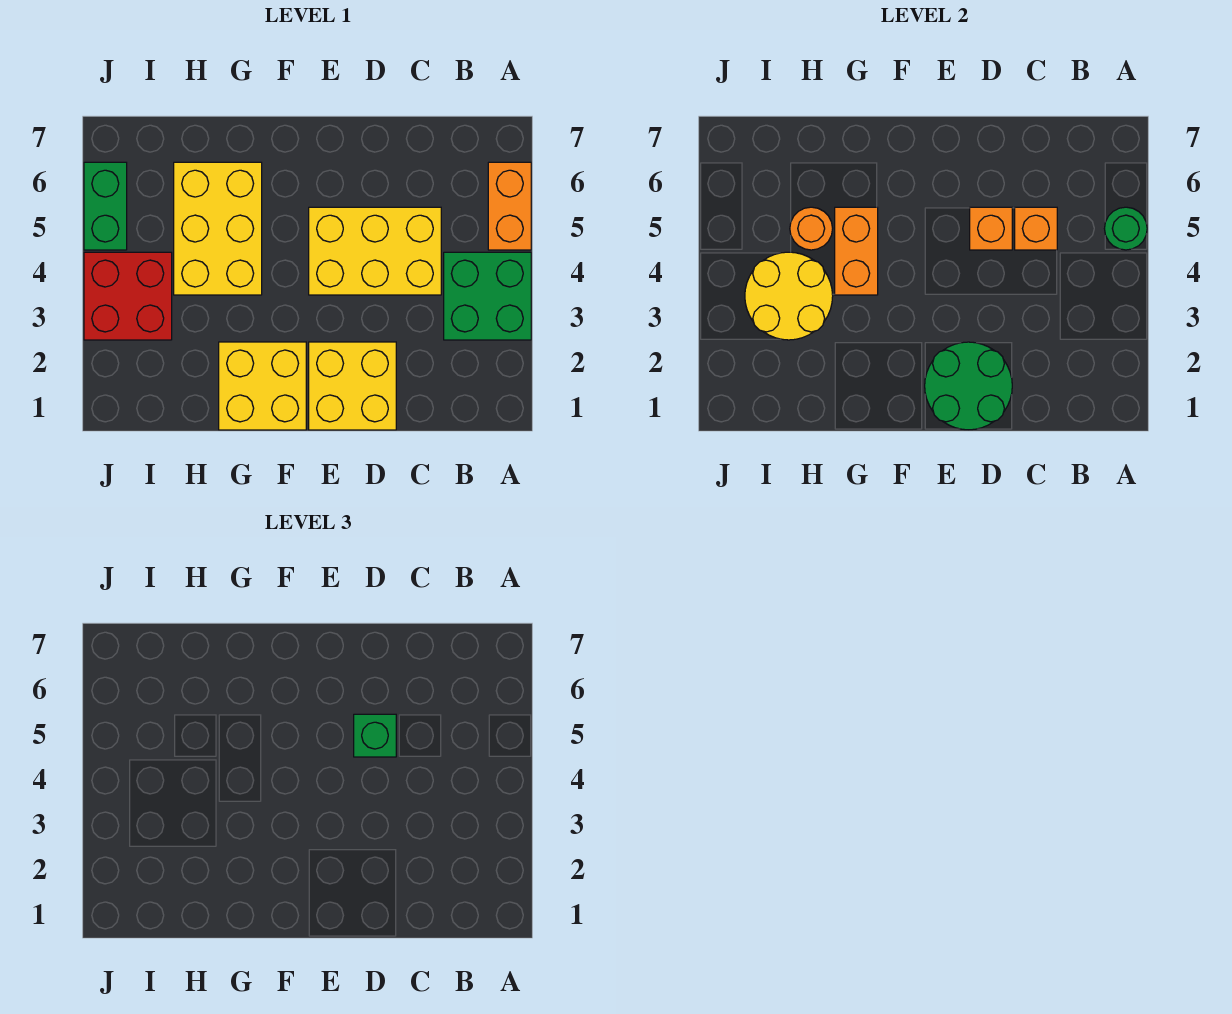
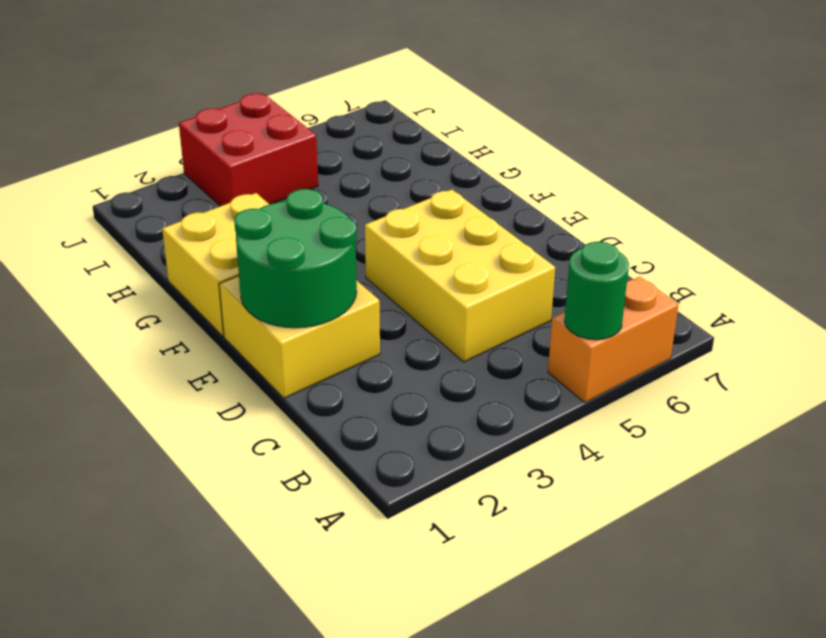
none -> green 2x2 brick [444,252,531,340]
none -> yellow 2x3 brick [174,162,262,295]
none -> green 1x2 brick [84,162,127,250]

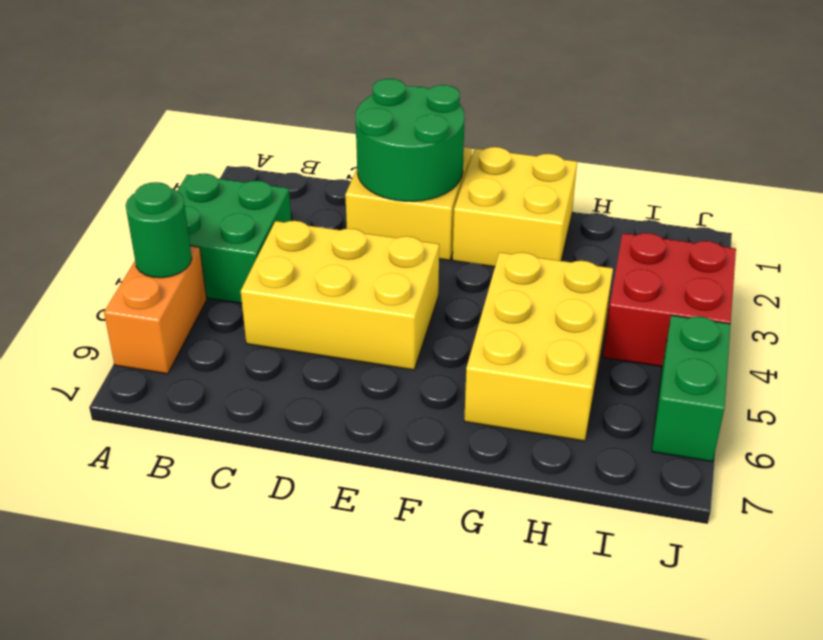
none -> orange 1x1 brick [1015,207,1057,250]
none -> orange 1x1 brick [970,207,1012,250]
none -> orange 1x2 brick [835,207,878,295]

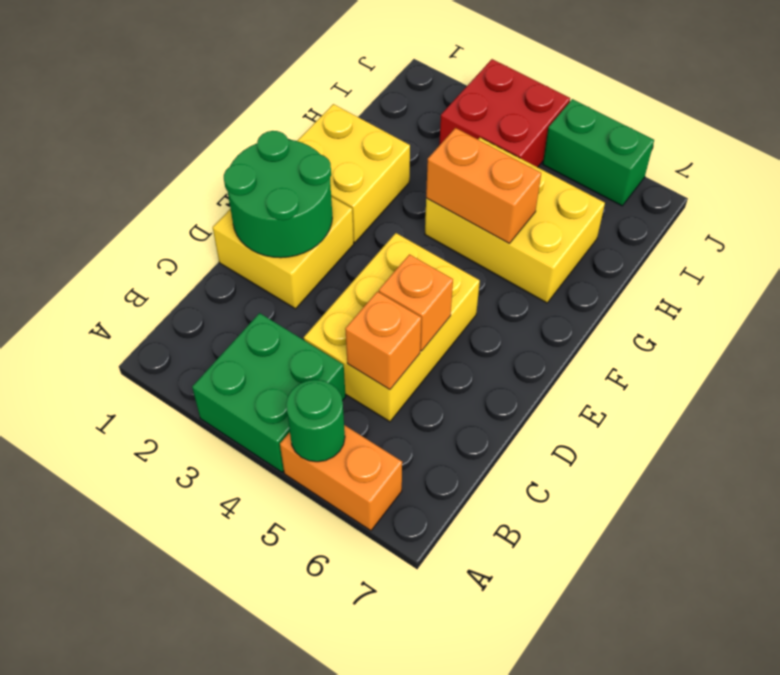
none -> yellow 2x2 round brick [745,252,833,340]
none -> orange 1x1 round brick [790,207,833,250]
none -> green 1x1 brick [354,714,396,757]

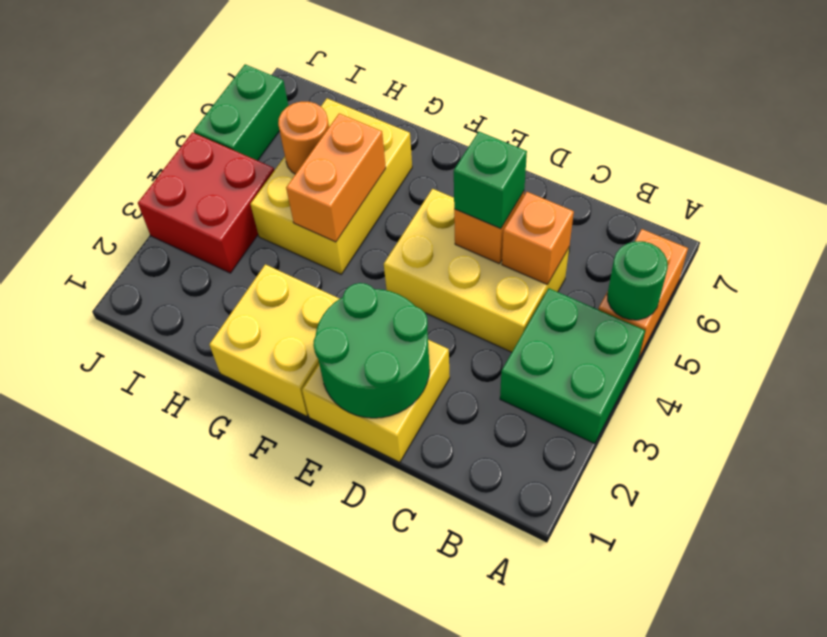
none -> yellow 2x2 round brick [745,252,833,340]

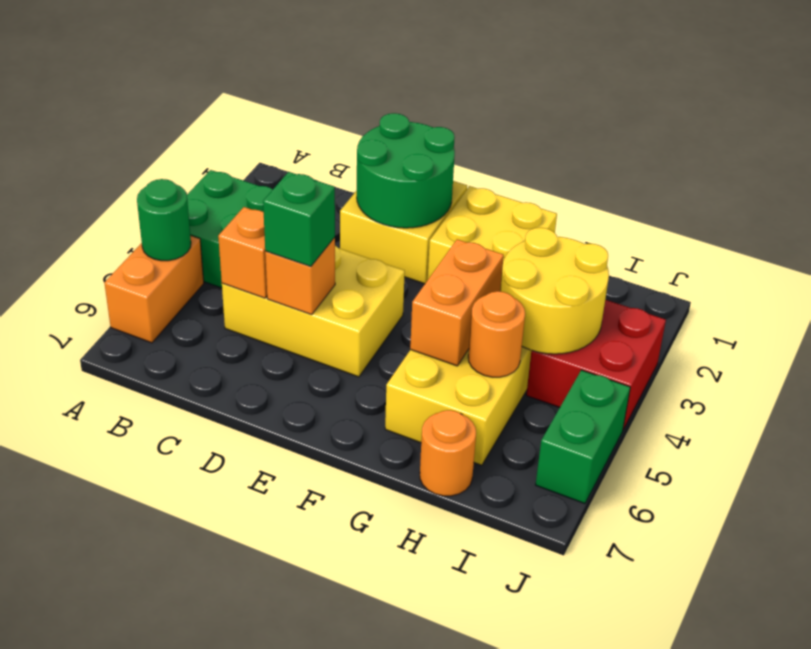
orange 1x1 round brick [420,410,476,496] -> none

